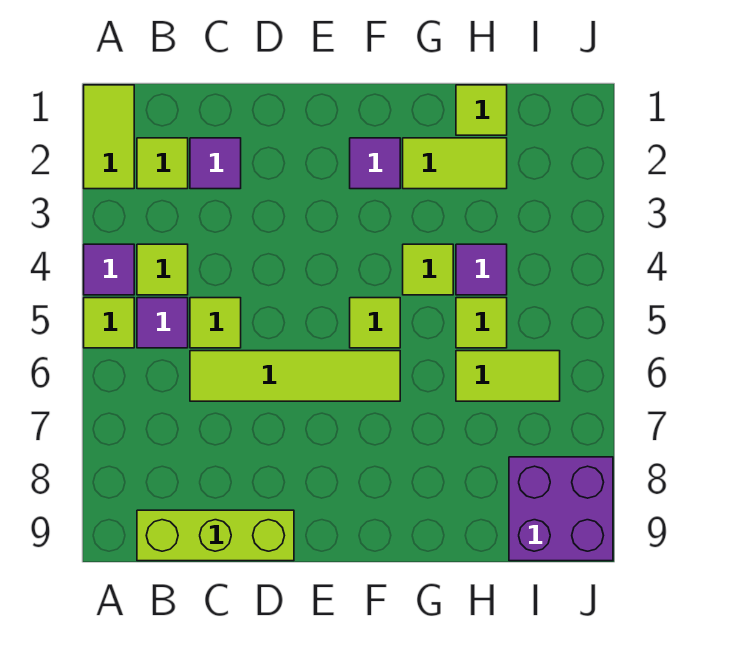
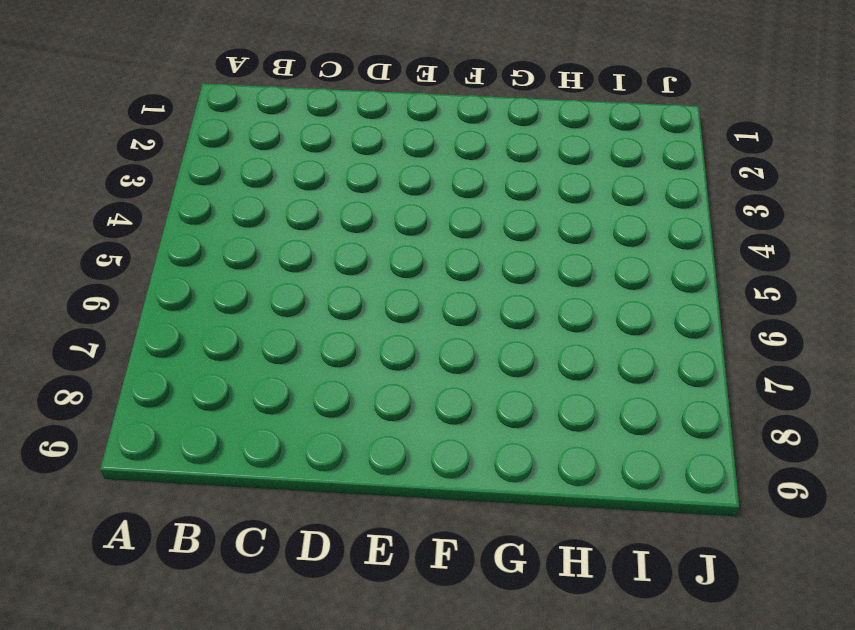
none -> lime 1x2 tile [84,85,134,189]
none -> purple 1x1 tile [84,244,134,295]
none -> lime 1x1 tile [84,298,134,348]

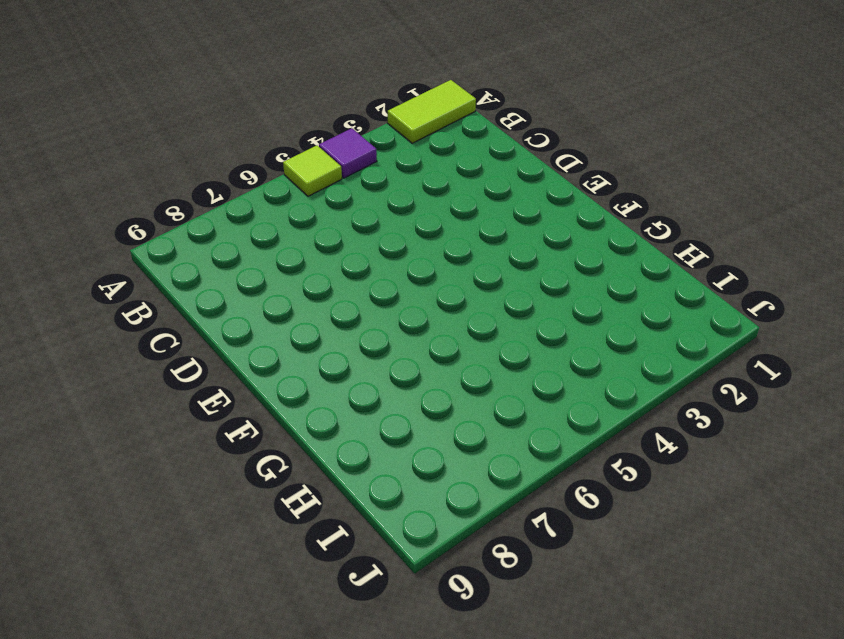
none -> lime 1x1 tile [137,138,188,189]
none -> lime 1x1 tile [137,244,188,295]
none -> purple 1x1 tile [137,298,188,348]

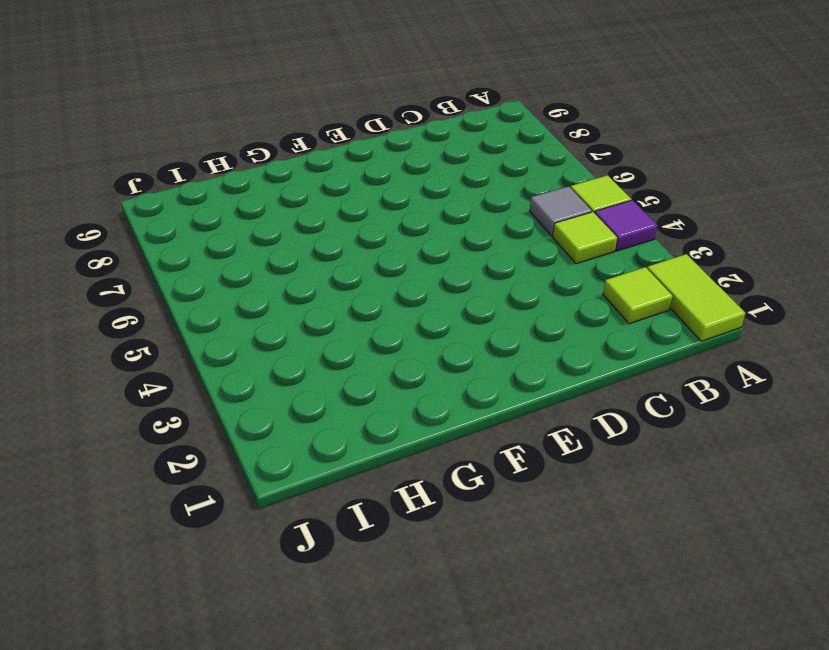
grey 1x1 tile [530,186,592,236] -> purple 1x1 tile [137,298,188,348]
none -> lime 1x3 brick [137,510,294,561]
none -> purple 1x1 tile [190,138,241,189]
none -> lime 1x1 tile [190,298,241,348]

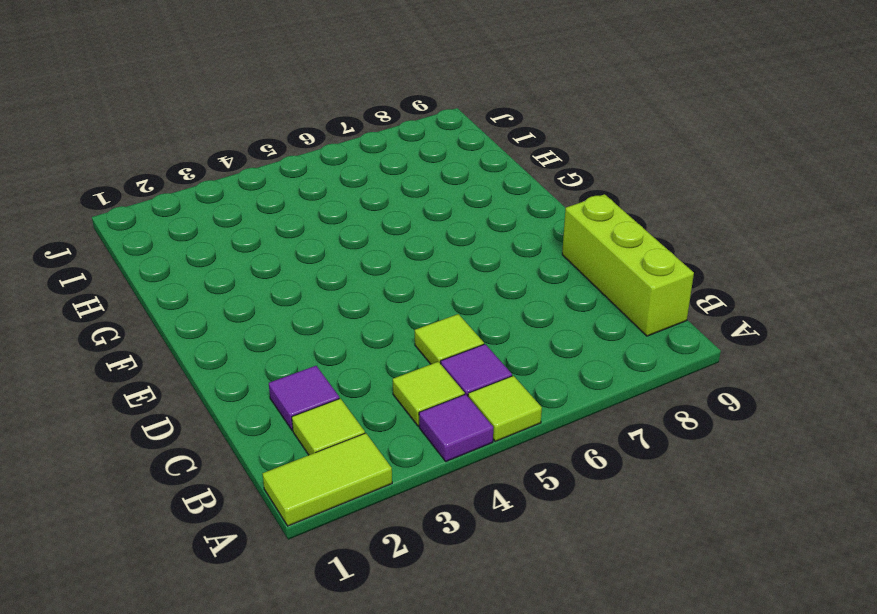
none -> lime 1x4 tile [190,351,400,401]
none -> purple 1x1 tile [350,138,400,189]
none -> lime 1x1 tile [350,298,400,348]

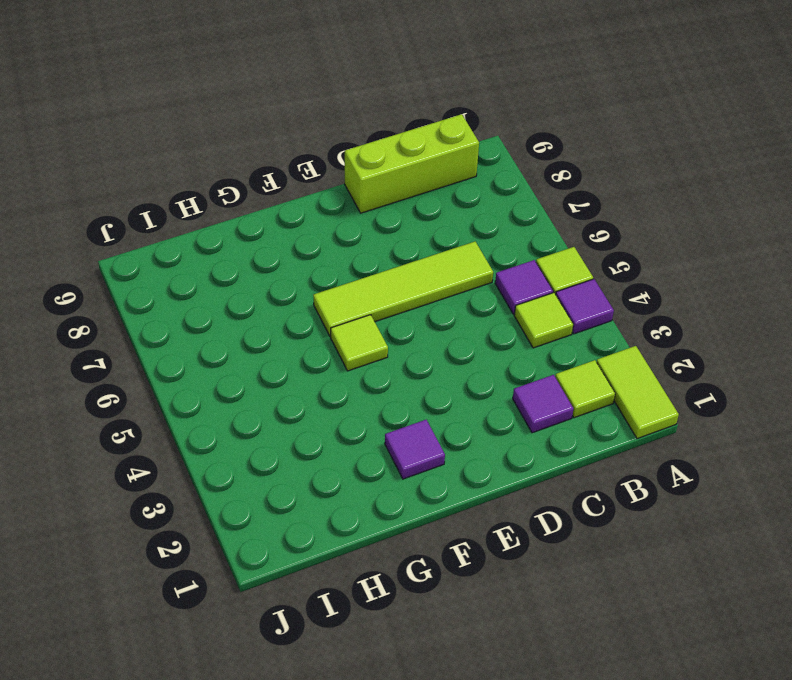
none -> lime 1x1 tile [190,298,241,348]
none -> lime 1x2 tile [403,138,507,189]
none -> lime 1x1 tile [403,244,453,295]

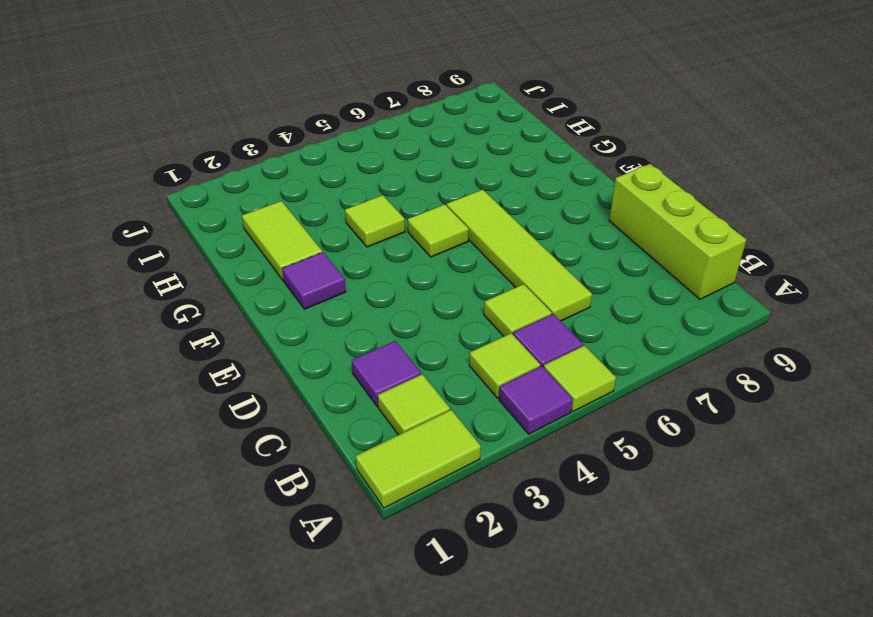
none -> lime 1x1 tile [456,85,507,135]
none -> purple 1x1 tile [456,244,507,295]
none -> lime 1x1 tile [456,298,507,348]

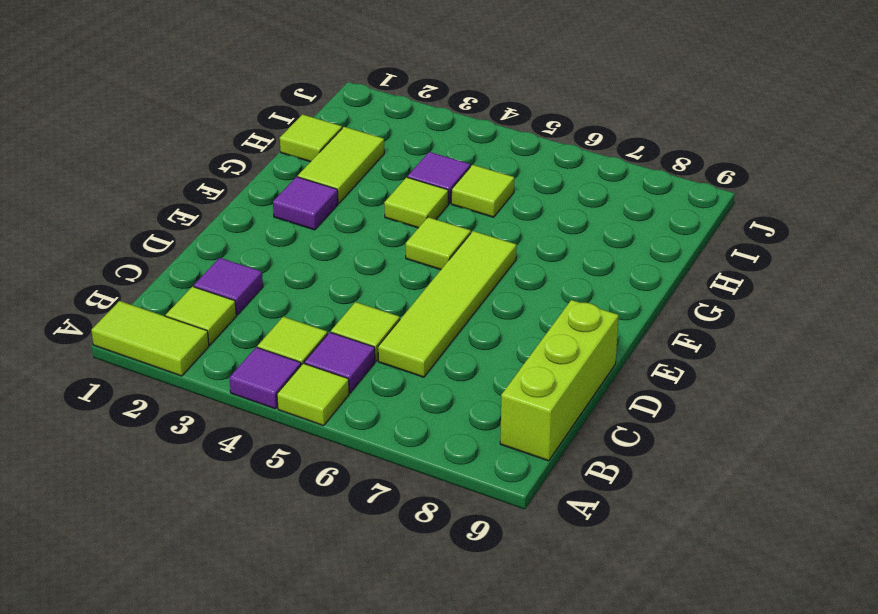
none -> lime 1x2 tile [456,351,560,401]
none -> purple 2x2 brick [509,457,613,561]

